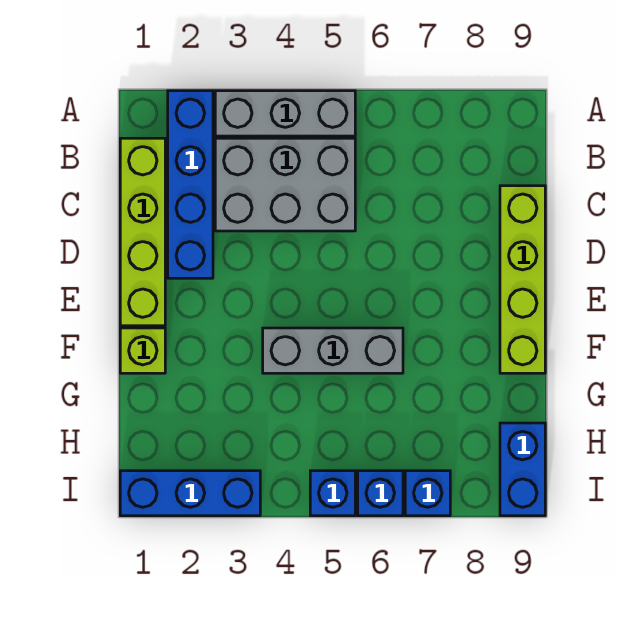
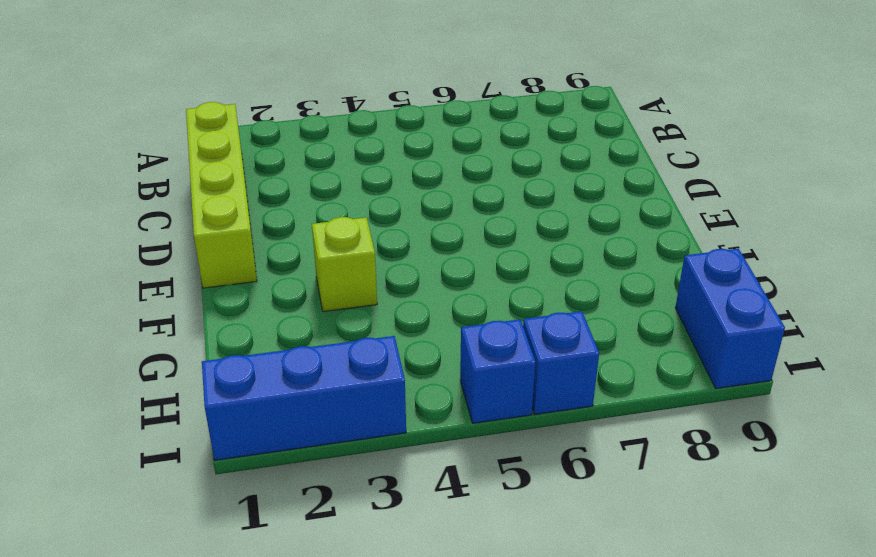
lime 1x1 brick [312,217,377,312] -> lime 1x1 brick moved to [120,328,165,373]
none -> blue 1x4 brick [168,91,213,278]
none -> grey 1x3 brick [215,91,355,136]
none -> grey 2x3 brick [215,138,355,231]

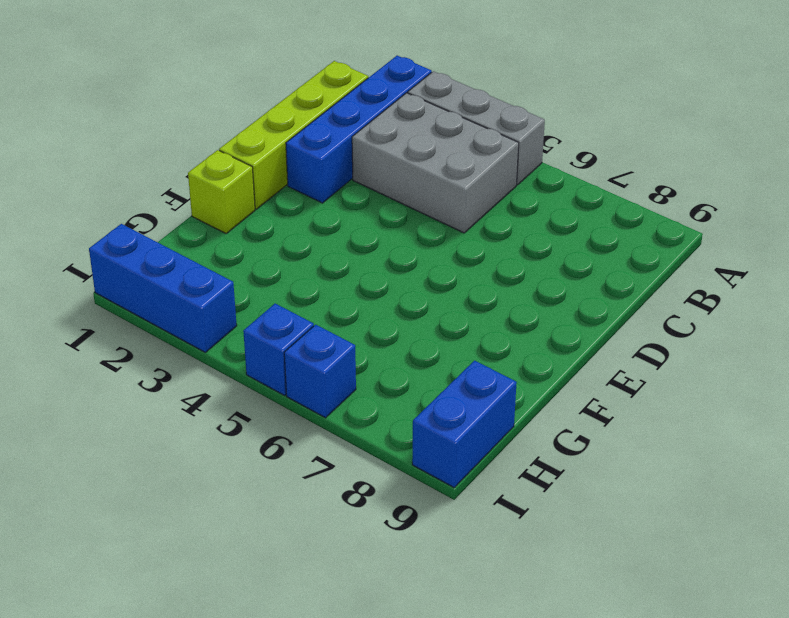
none -> lime 1x4 brick [500,186,545,373]
none -> grey 1x3 brick [263,328,403,373]
none -> blue 1x1 brick [405,471,450,516]

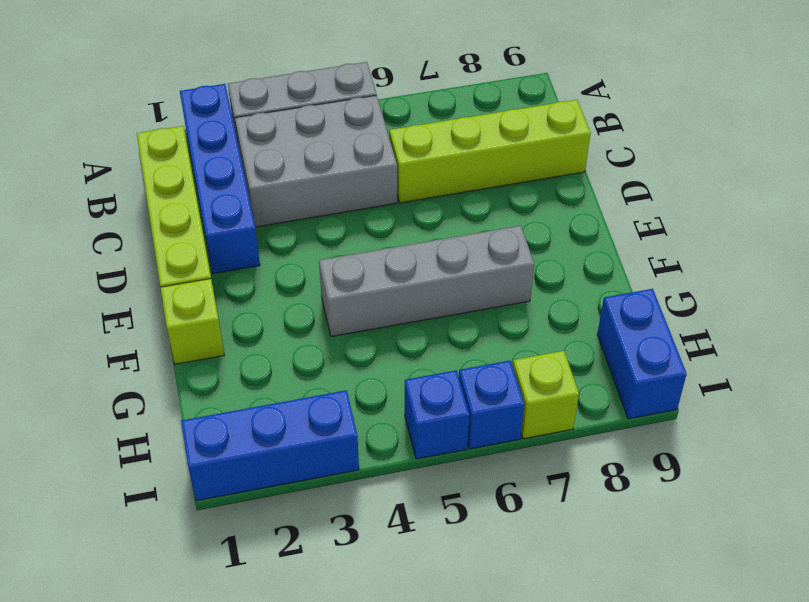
lime 1x4 brick [389,100,591,203] -> lime 1x4 brick turned to [500,186,545,373]
grey 1x4 brick [319,226,534,337] -> grey 1x3 brick [263,328,403,373]
lime 1x1 brick [513,351,579,439] -> blue 1x1 brick [405,471,450,516]

